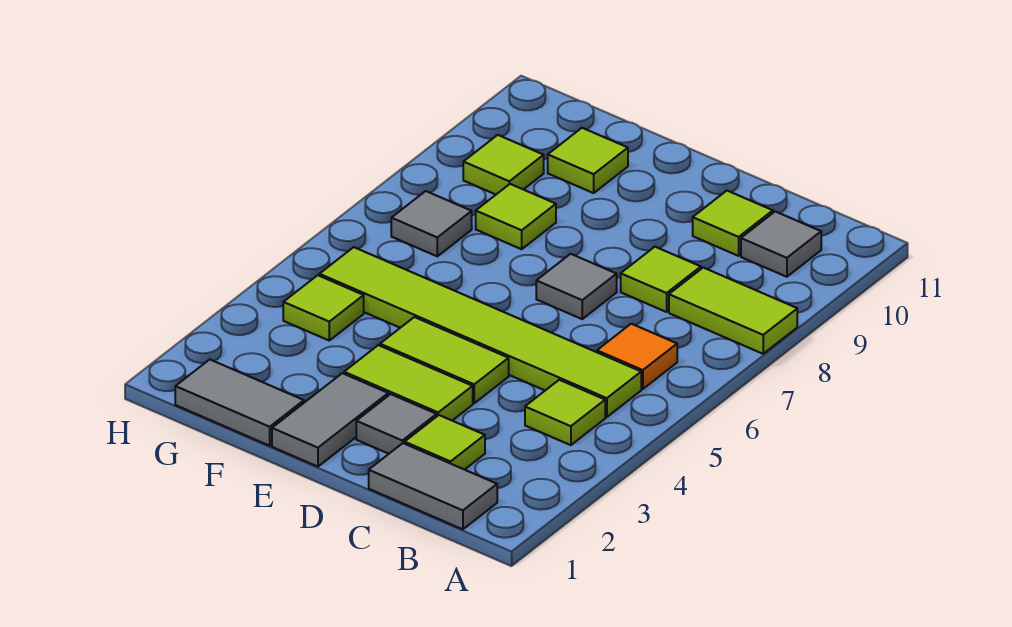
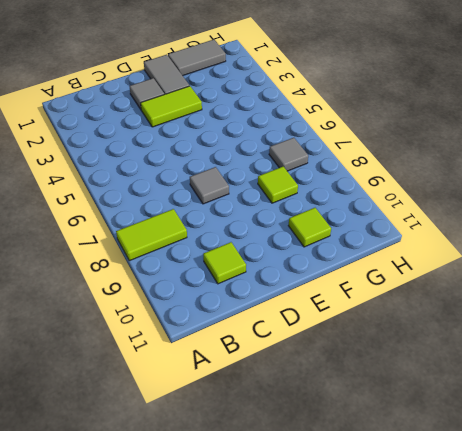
none -> grey 1x2 tile [369,443,497,529]
none -> lime 1x1 tile [525,380,605,445]
none -> lime 1x6 tile [319,247,641,417]

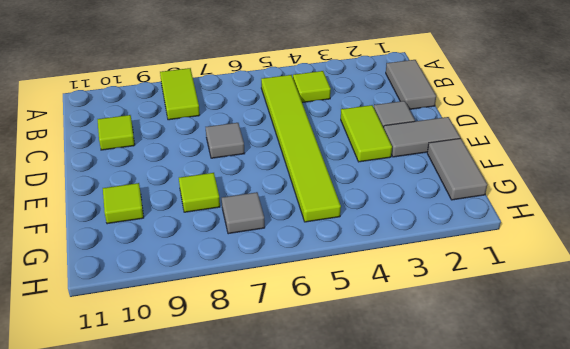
none -> orange 1x1 tile [597,324,677,389]
none -> grey 1x1 tile [741,211,821,277]
none -> lime 1x1 tile [405,415,485,470]

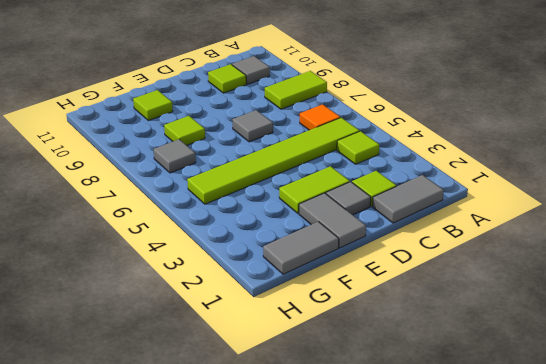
none -> lime 1x1 tile [621,247,701,312]
none -> lime 1x2 tile [380,317,509,403]
none -> lime 1x1 tile [283,275,364,340]

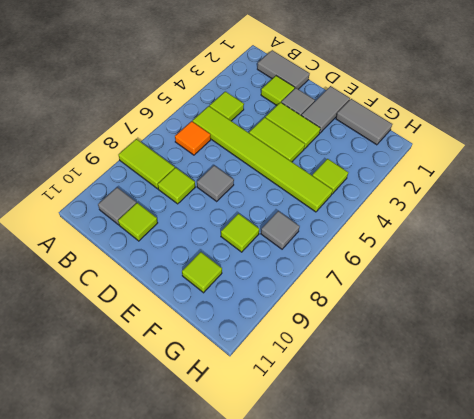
none -> lime 1x1 tile [463,135,544,194]

